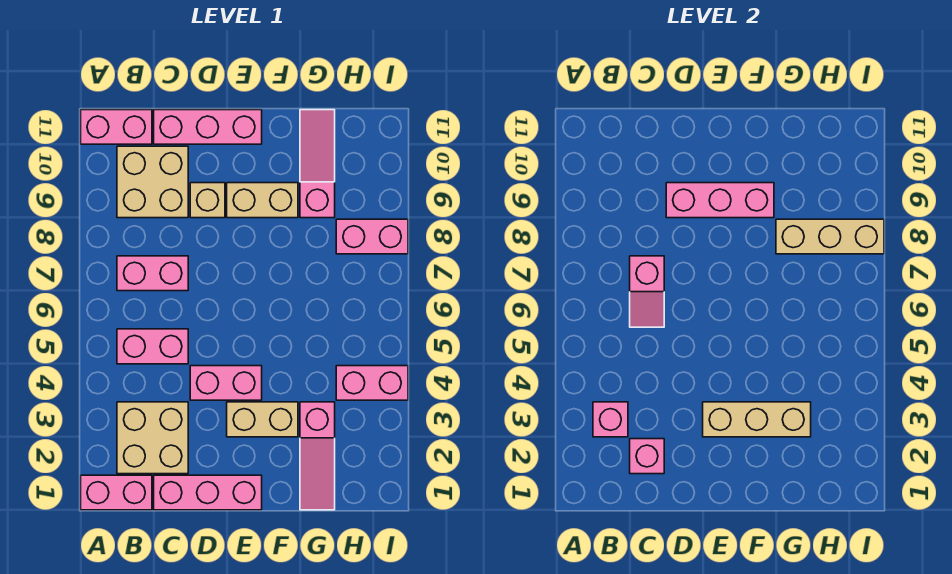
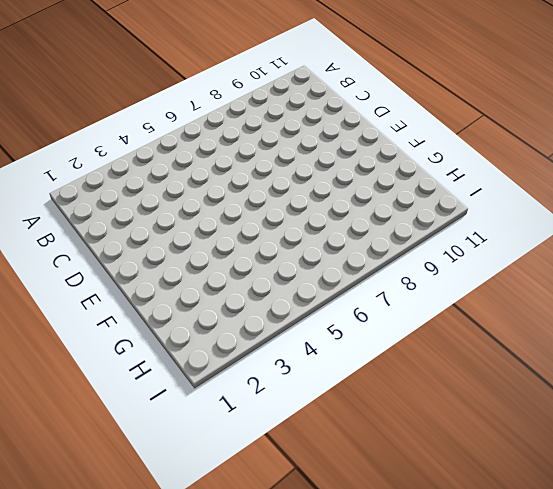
none -> pink 1x2 brick [81,475,152,510]
none -> pink 1x2 brick [81,110,152,144]
none -> tan 2x2 brick [117,402,188,474]

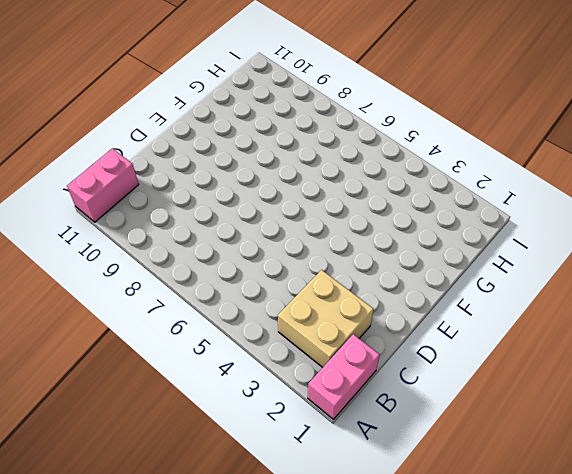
none -> pink 1x2 brick [117,329,188,364]
none -> pink 1x2 brick [117,256,188,291]
none -> tan 2x2 brick [117,146,188,218]

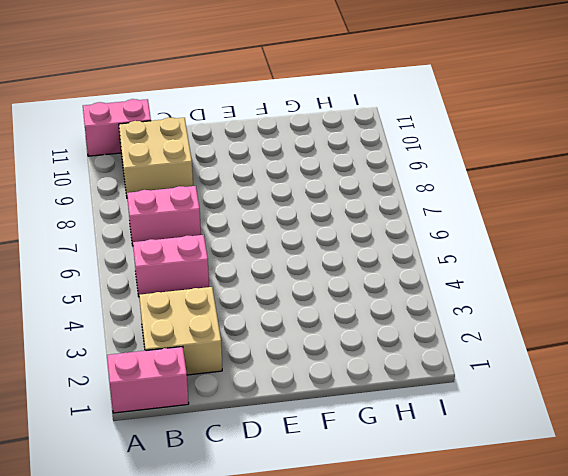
none -> pink 1x3 brick [154,475,262,510]
none -> pink 1x3 brick [154,110,262,144]
none -> pink 1x2 brick [190,366,262,400]

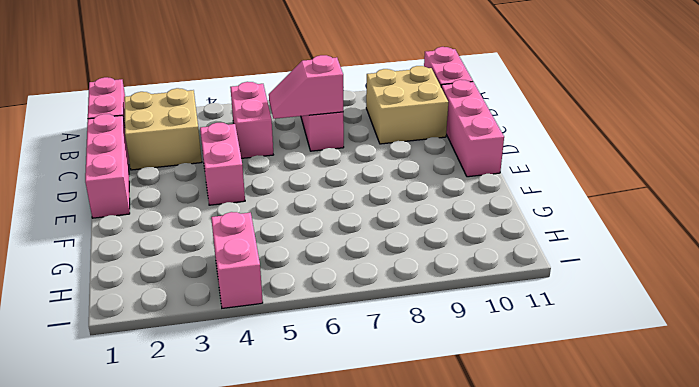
none -> tan 1x1 brick [190,183,225,218]
none -> tan 1x2 brick [227,402,298,437]
none -> tan 1x2 brick [227,183,298,218]

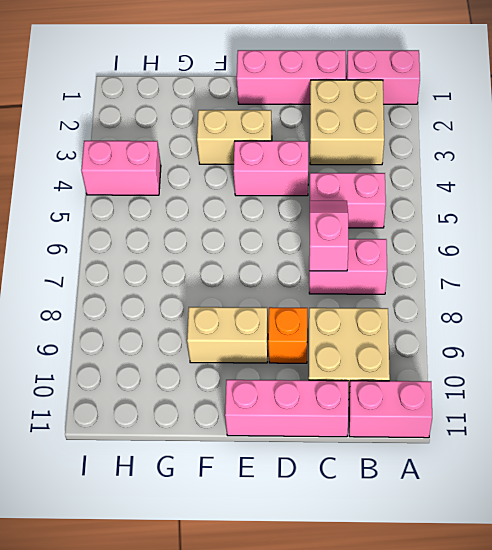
orange 1x1 brick [268,307,307,363] -> tan 1x1 brick [190,183,225,218]
none -> pink 1x3 slope [300,402,335,510]
none -> pink 1x3 slope [300,110,335,218]
none -> pink 1x2 brick [336,219,408,254]

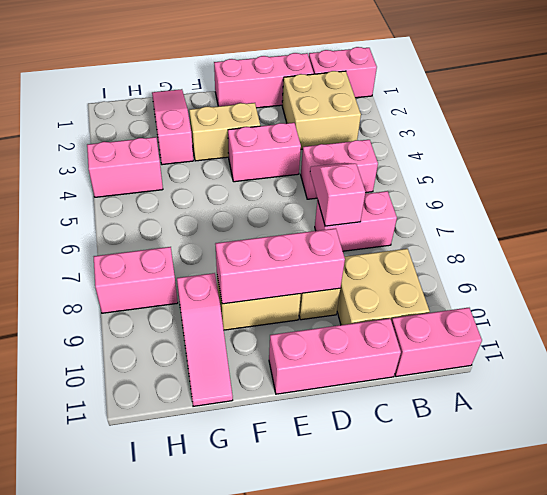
none -> pink 1x1 brick [593,402,628,437]
none -> pink 1x1 brick [630,439,664,474]
none -> tan 1x3 brick [703,402,811,437]

